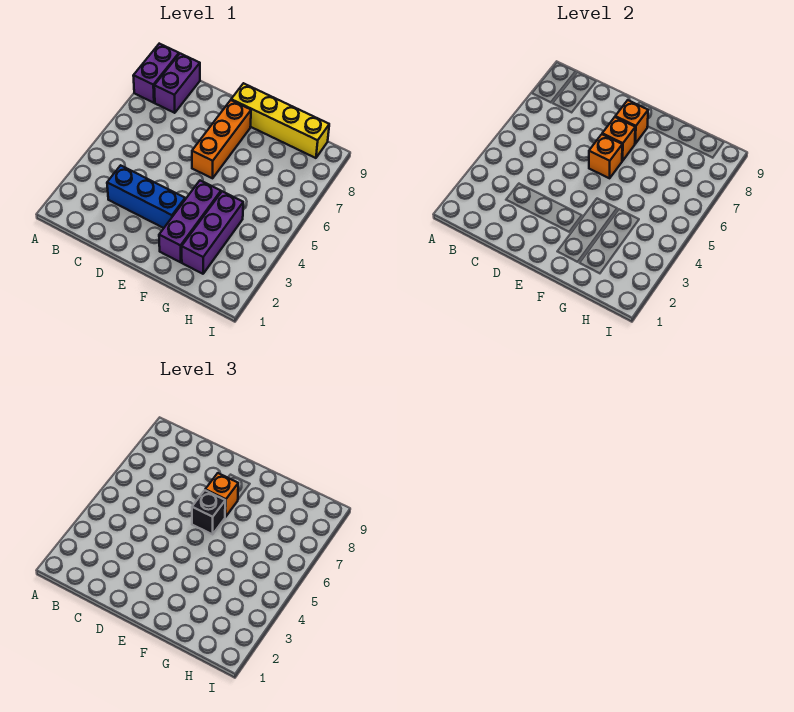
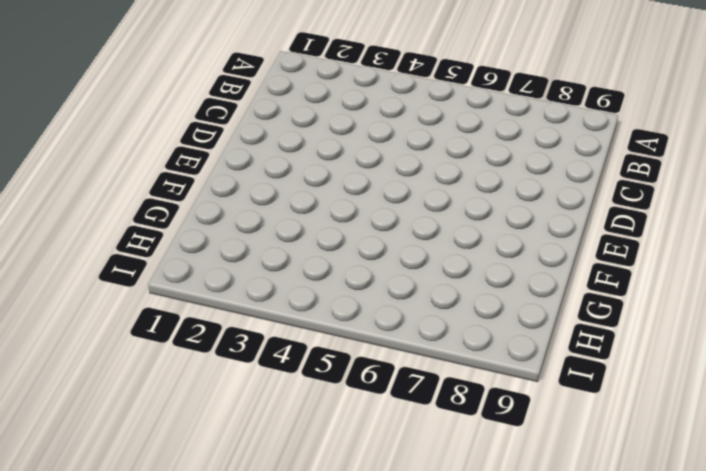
none -> purple 1x2 brick [133,44,179,103]
none -> purple 1x2 brick [154,54,200,113]
none -> blue 1x3 brick [107,165,185,228]

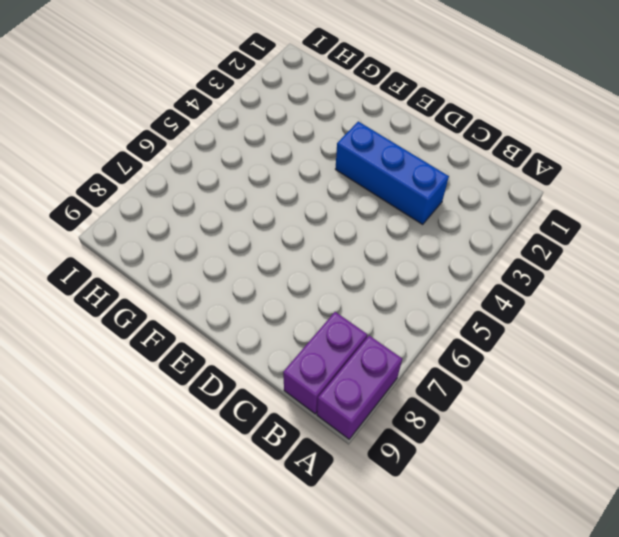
none -> orange 1x3 brick [192,100,251,178]
none -> yellow 1x4 brick [231,83,329,158]
none -> purple 1x3 brick [159,181,221,262]

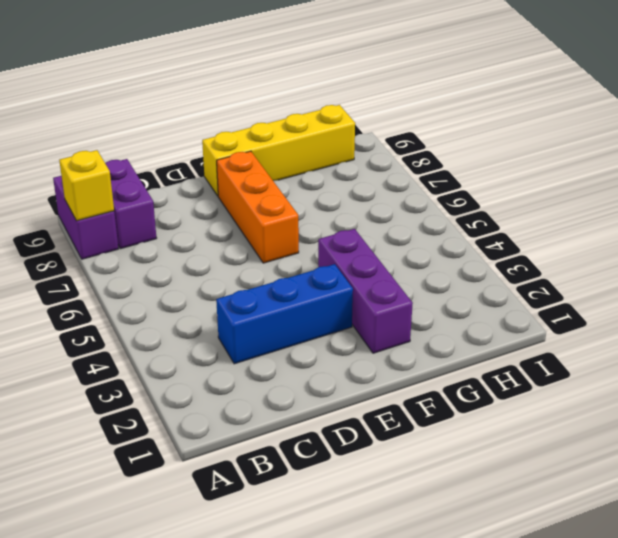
yellow 1x1 brick [59,150,114,221] -> none
none -> purple 1x3 brick [182,191,243,274]
none -> orange 1x1 brick [589,134,622,178]
none -> orange 1x1 brick [602,117,635,161]

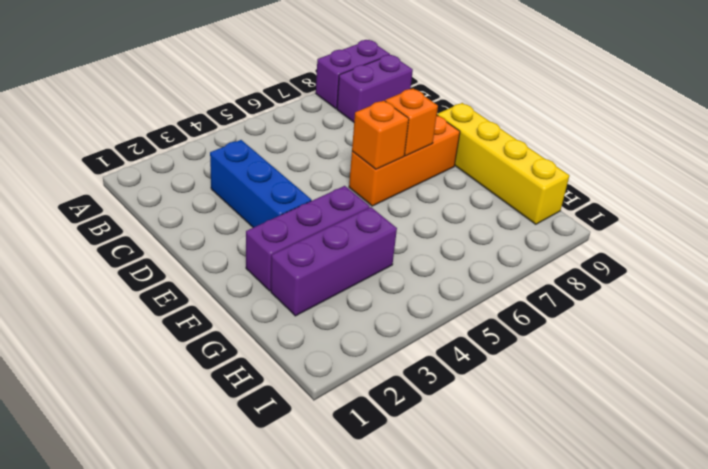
none -> orange 1x1 brick [615,100,648,144]
none -> black 1x1 brick [192,490,225,534]
none -> orange 1x1 brick [205,473,238,517]

